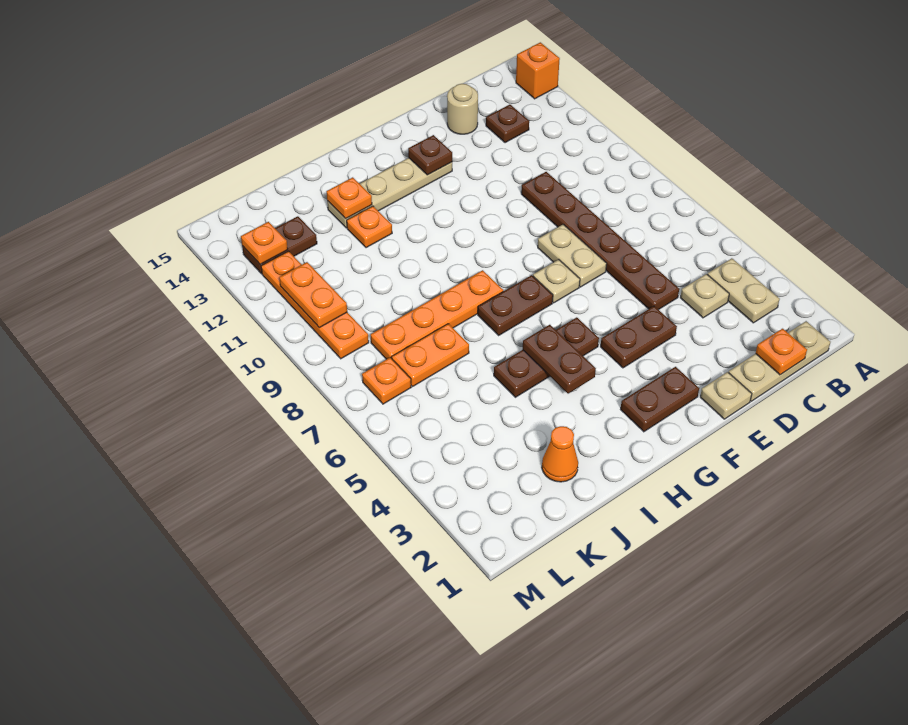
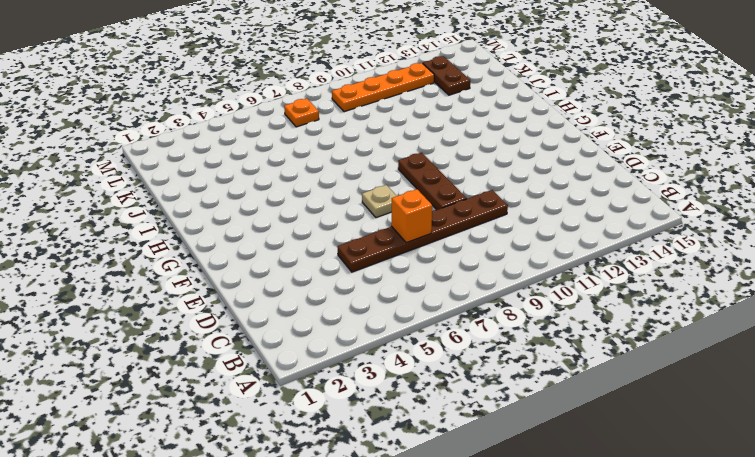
orange 1x1 brick [391,189,432,243] -> orange 1x1 brick moved to [516,42,560,99]
brown 1x3 plate [398,153,467,210] -> brown 1x3 plate moved to [494,317,599,397]
none -> tan 1x3 plate [729,321,830,401]
none -> tan 1x2 plate [707,258,780,323]
none -> tan 1x1 plate [680,274,729,318]

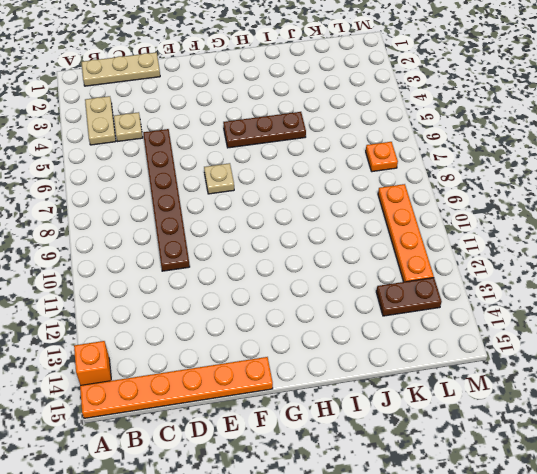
orange 1x6 plate [80,357,273,418] -> none
none -> brown 1x1 plate [486,105,529,143]
none -> tan 1x1 round brick [447,84,478,134]
none -> tan 1x1 plate [700,372,752,419]

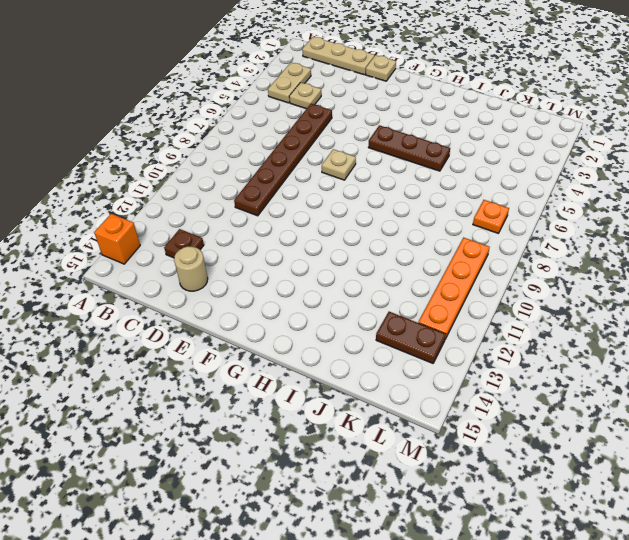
none -> brown 1x2 plate [601,306,677,368]
none -> tan 1x2 plate [538,224,607,287]
none -> brown 1x2 plate [621,367,699,432]

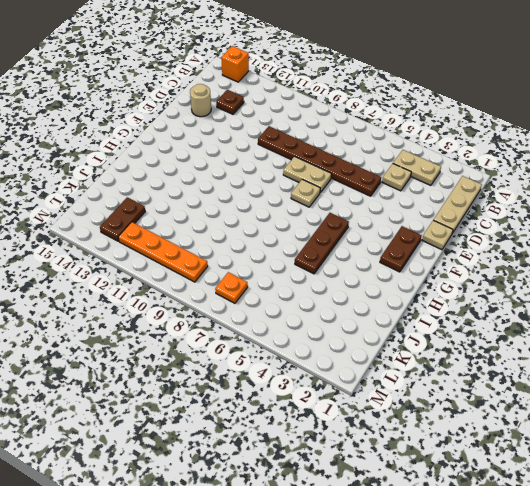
none -> brown 1x2 plate [601,306,677,368]
none -> tan 1x4 plate [327,158,452,228]
none -> brown 1x2 plate [478,275,553,335]

